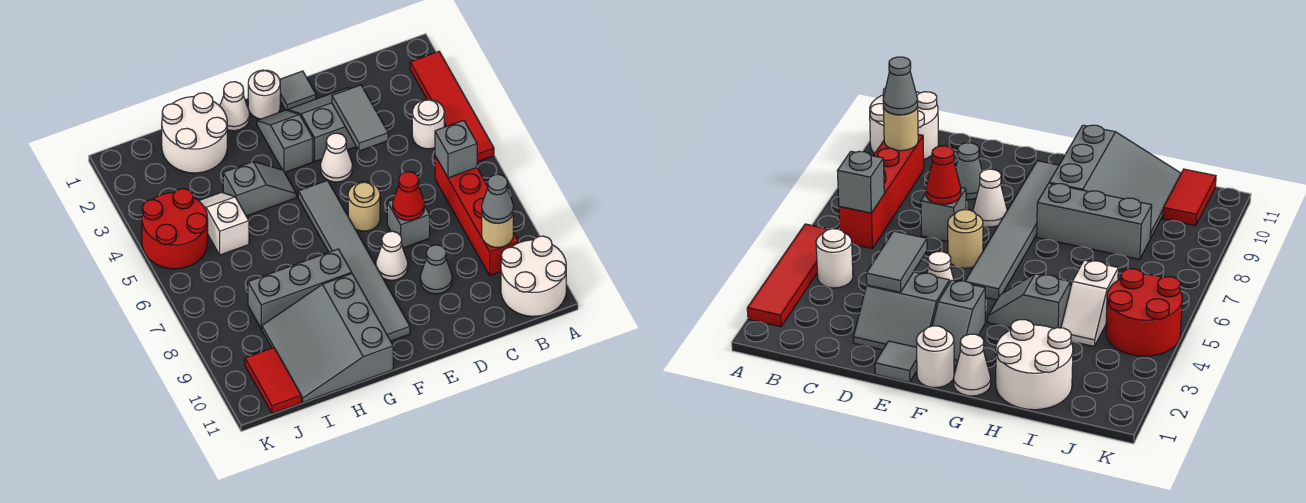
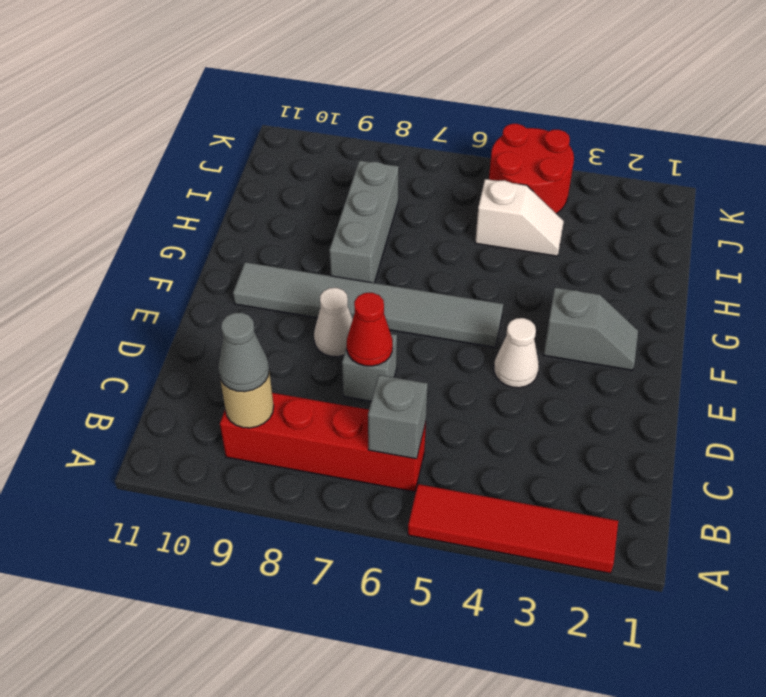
none -> white 2x2 round brick [501,236,566,316]
none -> white 1x1 round brick [412,99,444,149]
none -> grey 2x2 slope [288,88,356,161]

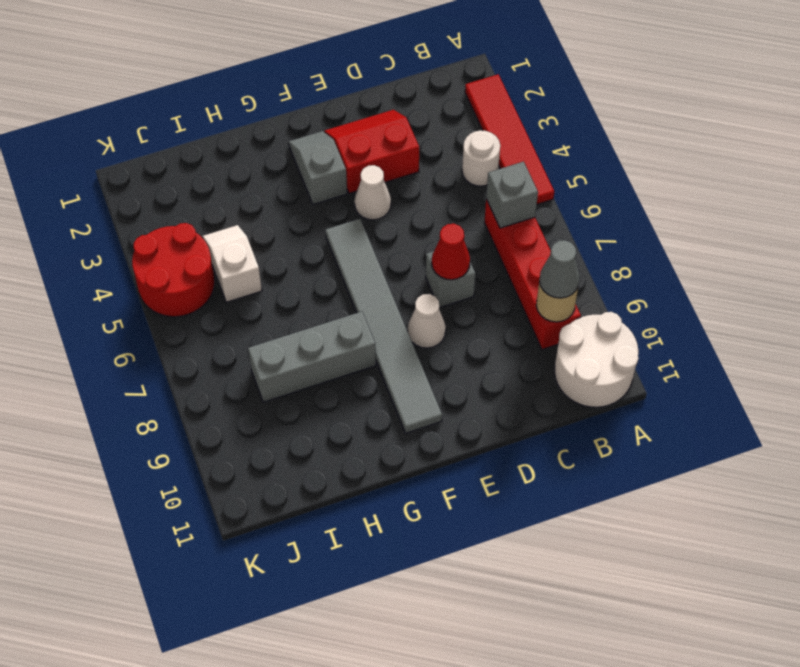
red 2x2 slope [324,110,419,193] -> grey 2x2 slope [288,88,356,161]
none -> grey 1x1 cone [420,245,452,294]
none -> grey 1x1 tile [280,71,316,110]
none -> tan 1x1 round brick [348,182,380,231]

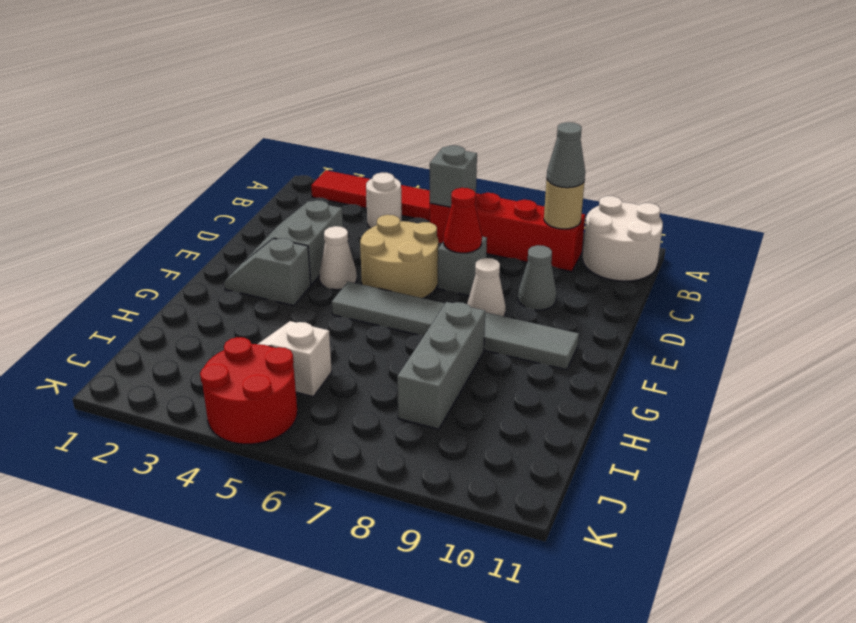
tan 2x2 round brick [360,215,438,298] -> tan 1x1 round brick [348,182,380,231]
none -> grey 1x1 tile [280,71,316,110]
none -> white 1x1 round brick [248,70,280,119]
none -> white 1x1 cone [220,82,250,131]

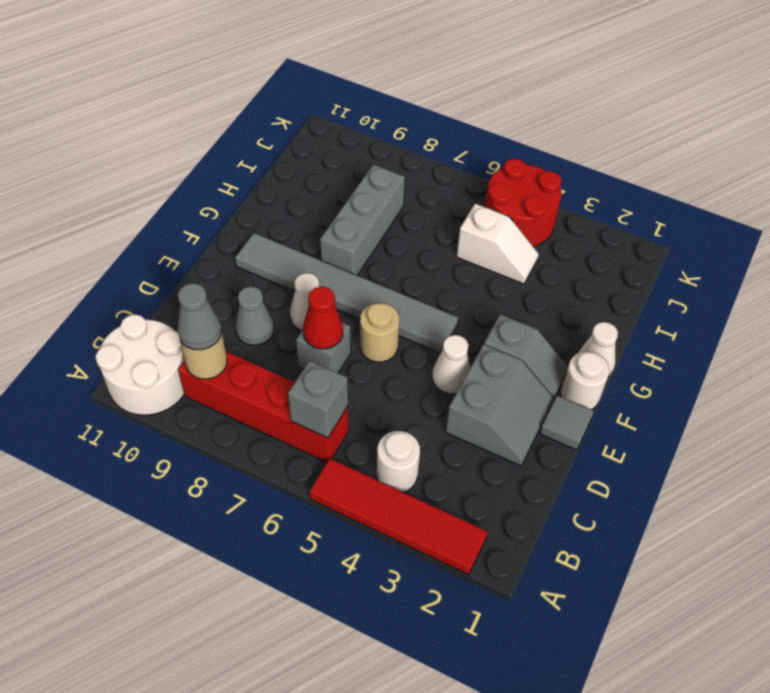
none -> grey 1x2 slope [223,162,296,216]
none -> grey 3x3 slope [262,274,393,402]
none -> white 2x2 round brick [162,93,227,173]

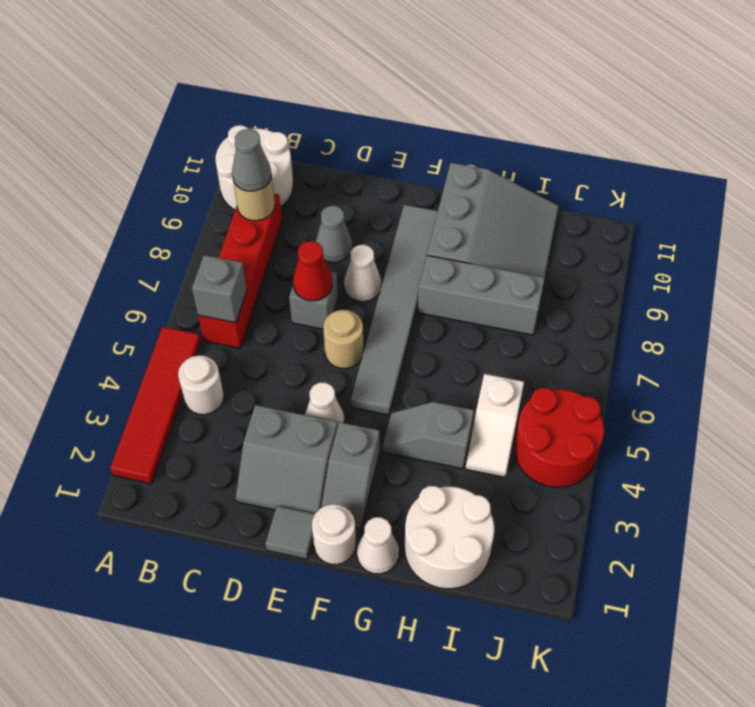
none -> red 1x2 tile [245,348,301,413]
none -> grey 1x2 tile [332,85,388,151]

